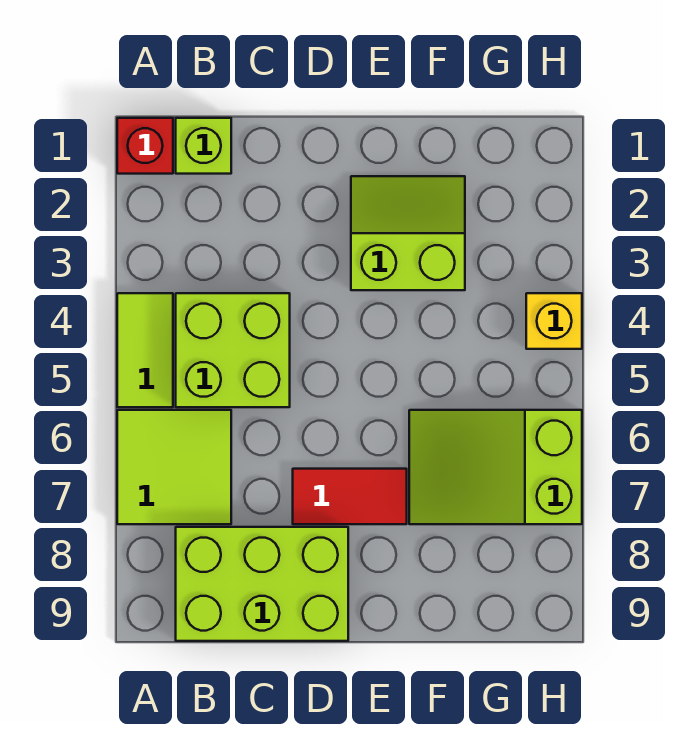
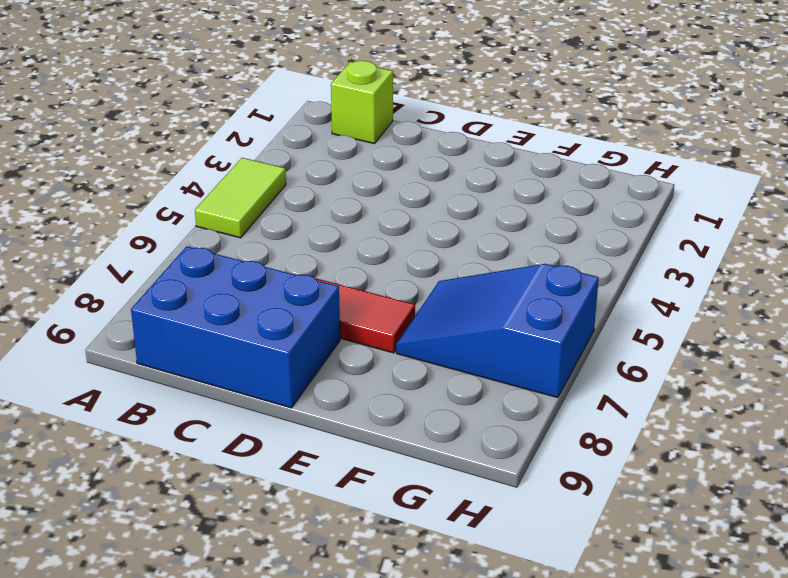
blue 2x3 brick [131,246,340,408] -> lime 2x3 brick [176,527,348,641]
blue 2x3 slope [396,264,599,398] -> lime 2x3 slope [409,410,582,524]
none -> red 1x1 brick [117,118,173,174]
none -> lime 2x2 tile [117,410,231,524]

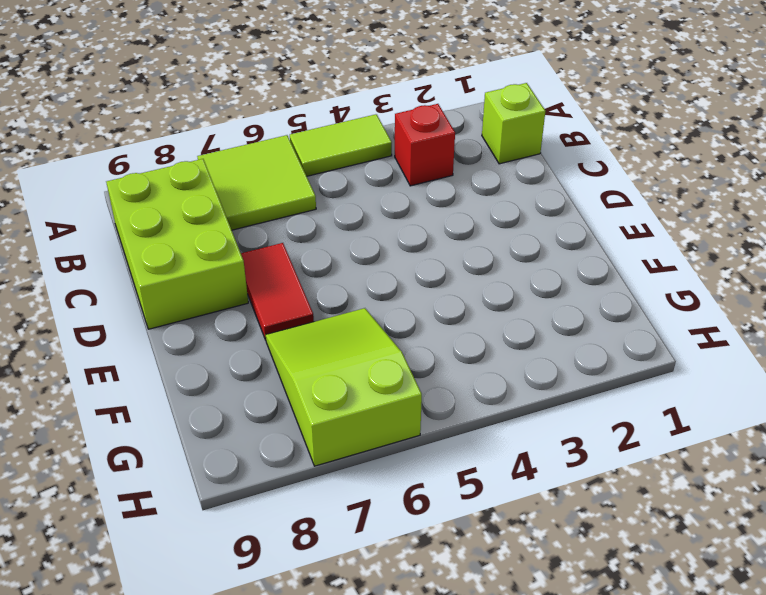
red 1x1 brick [395,104,455,186] -> red 1x1 brick moved to [117,118,173,174]
none -> lime 2x2 brick [176,293,290,407]
none -> lime 2x2 slope [351,176,465,290]

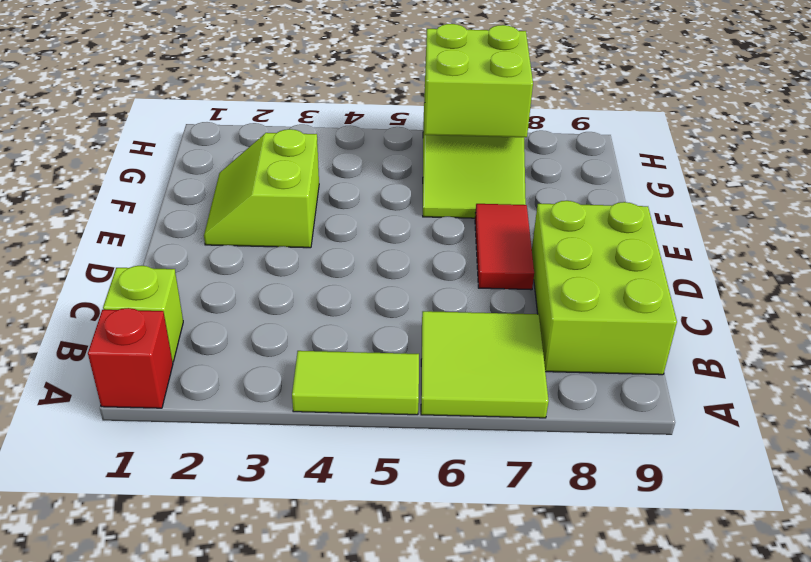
lime 2x2 brick [425,24,533,137] -> lime 2x2 brick moved to [176,293,290,407]
none -> yellow 1x1 brick [526,293,582,349]

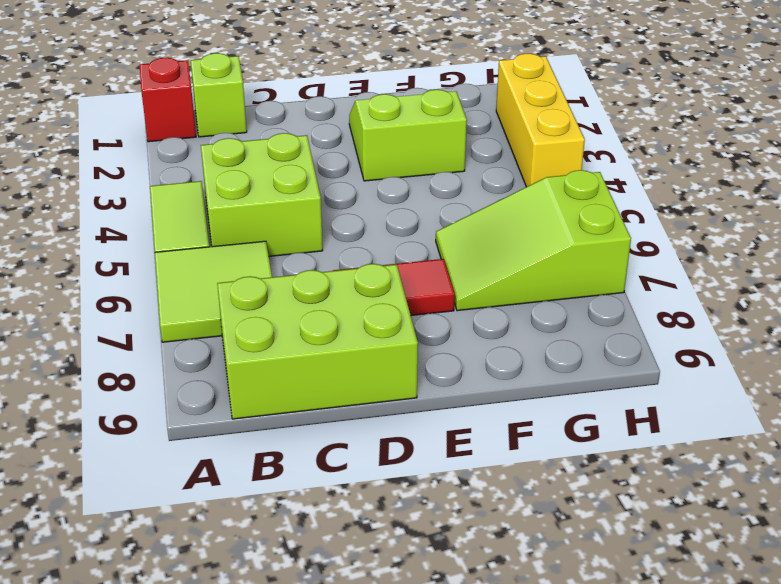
yellow 1x3 brick [496,54,585,187] -> yellow 1x1 brick [526,293,582,349]

